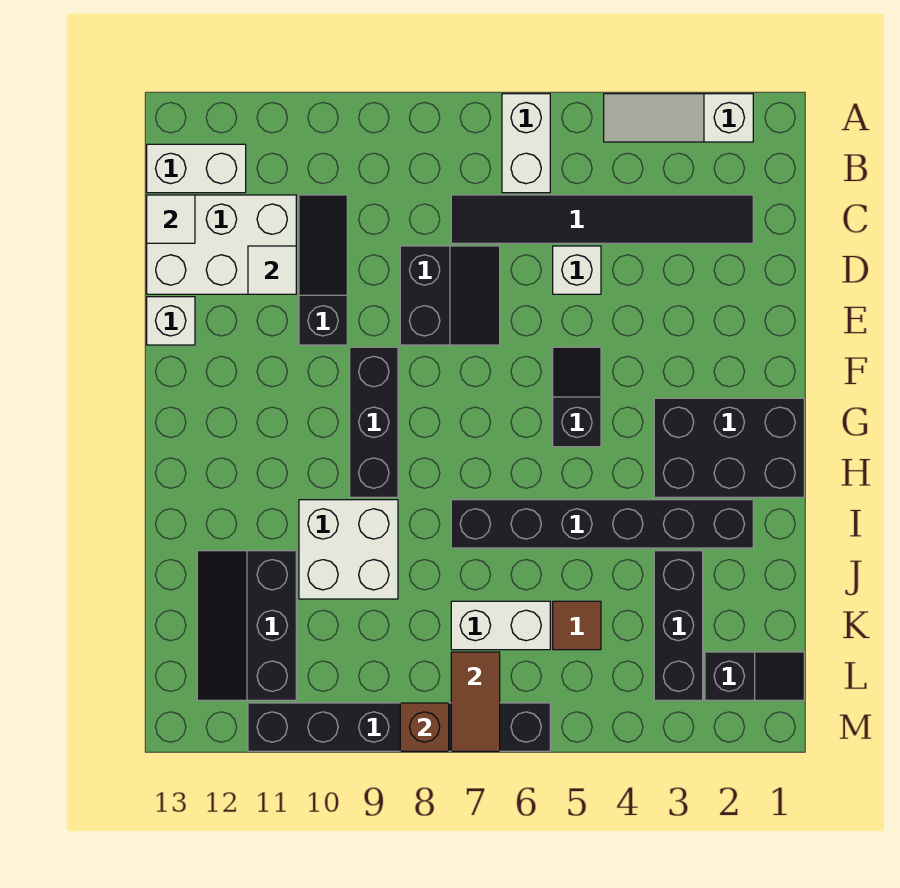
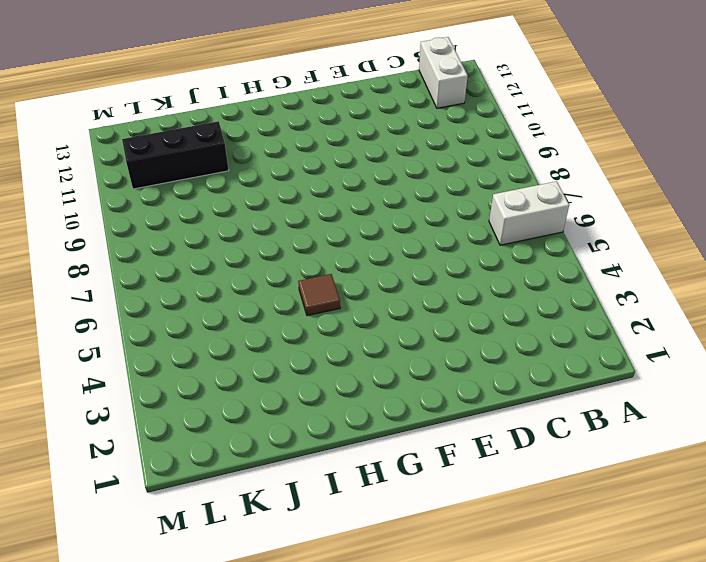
brown 1x1 tile [298,274,340,316] -> brown 1x1 tile moved to [553,601,601,650]
none -> white 1x3 slope [604,94,753,142]
none -> black 1x6 tile [451,195,753,243]
none -> black 1x3 slope [299,195,347,345]

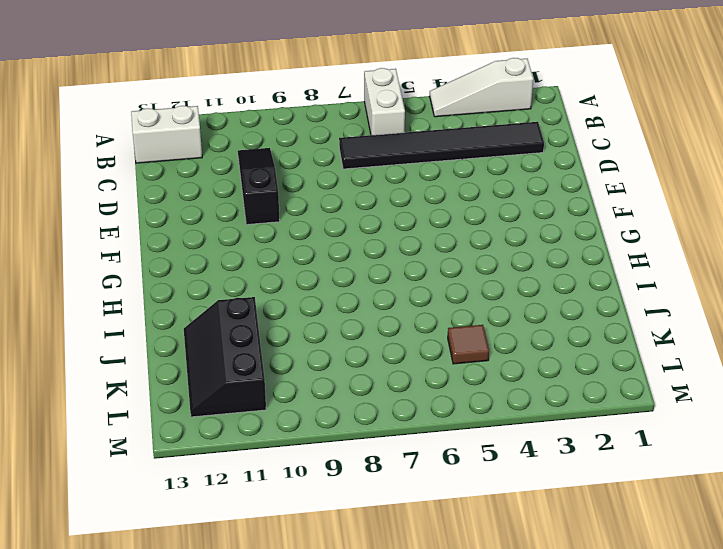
none -> white 2x3 brick [147,195,296,294]
none -> white 1x1 brick [553,246,601,294]
none -> black 2x2 slope [400,246,500,345]

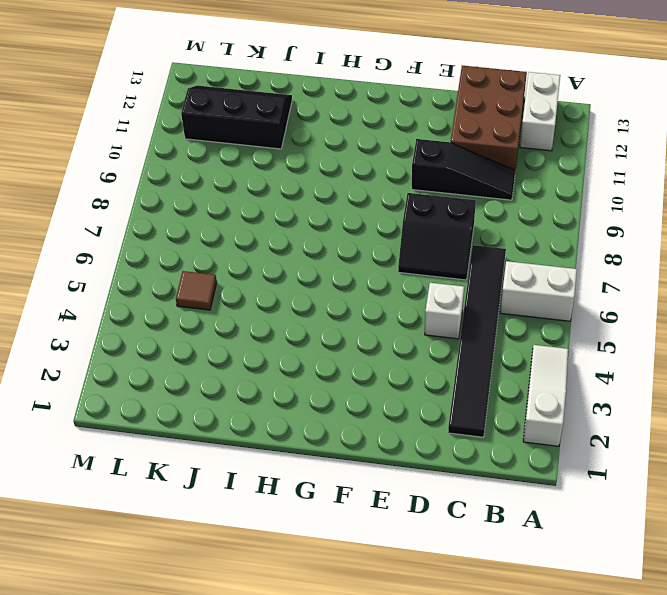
brown 2x3 brick [451,66,527,170] -> white 2x3 brick [147,195,296,294]
none -> white 1x1 brick [147,297,195,345]
none -> black 1x2 slope [553,347,601,447]
none -> black 1x3 brick [350,347,398,497]

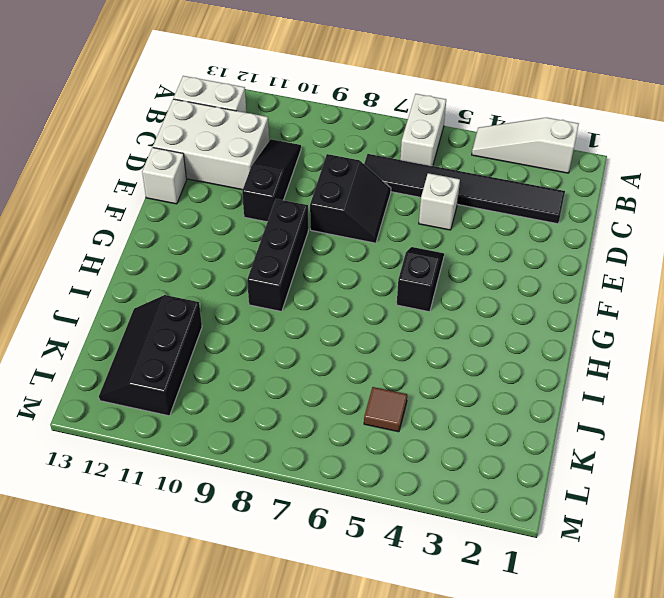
none -> black 2x3 brick [654,398,804,497]
none -> black 1x6 brick [451,500,753,548]
none -> white 2x2 brick [299,500,398,599]

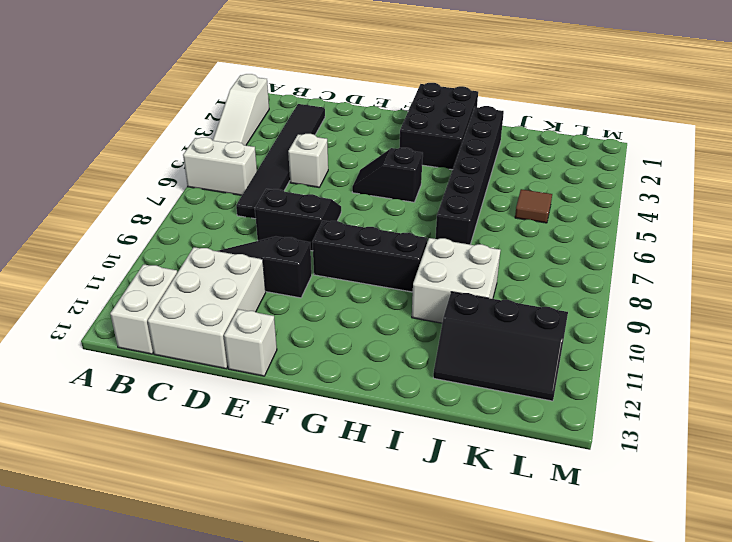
none -> black 1x3 brick [654,551,703,700]
none -> white 1x2 brick [451,601,550,650]
none -> black 1x2 slope [705,652,804,700]

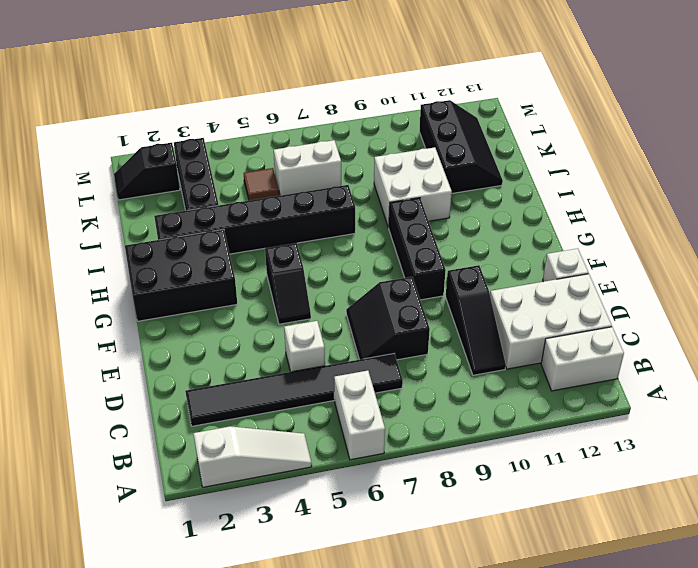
none -> black 1x6 brick [248,703,550,751]
none -> white 1x1 tile [147,195,195,243]
none -> white 1x1 tile [248,246,296,294]

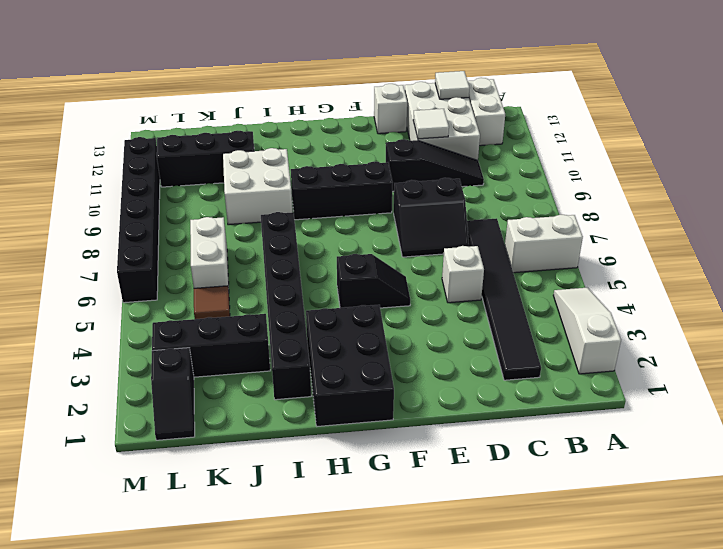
none -> brown 1x2 tile [451,652,500,751]
none -> brown 1x1 brick [400,703,449,751]

